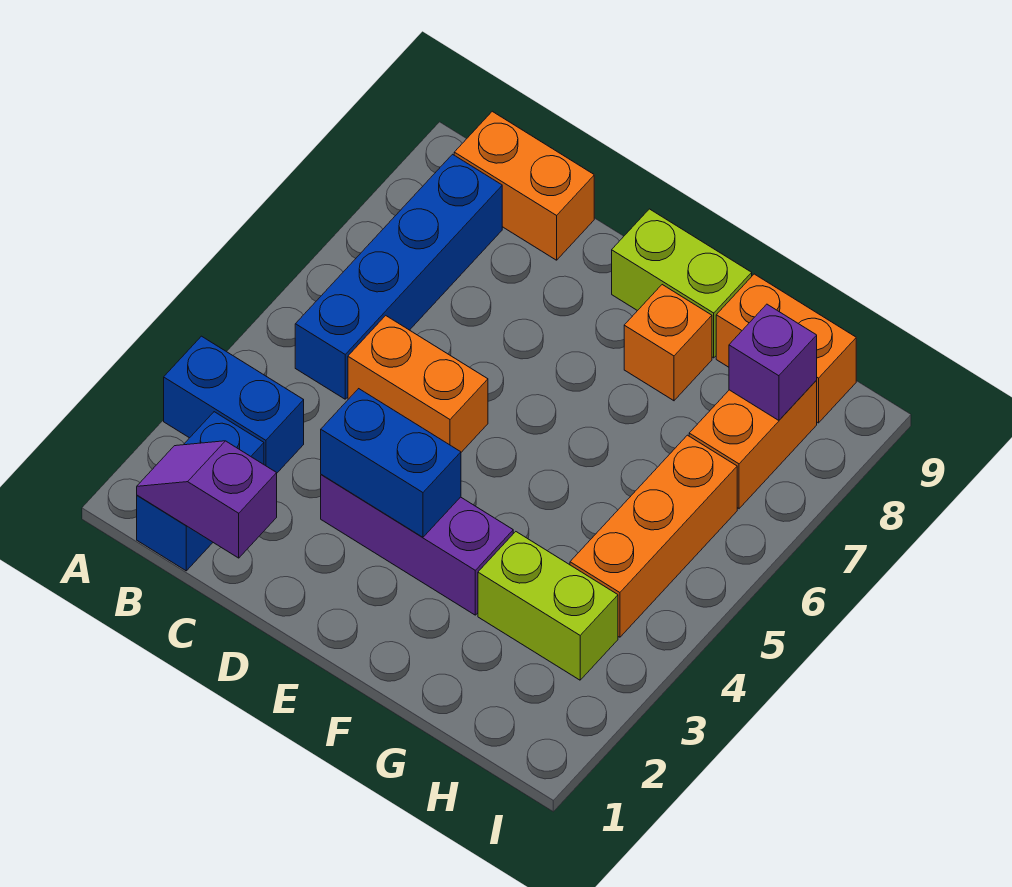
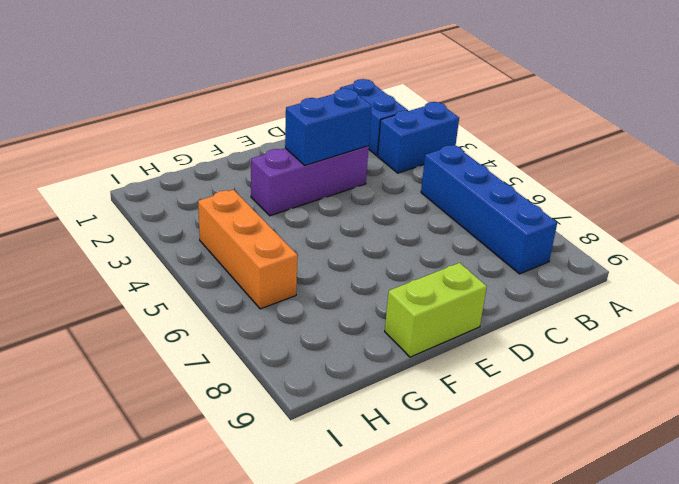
none -> orange 1x2 brick [454,111,594,260]
none -> orange 1x2 brick [348,316,488,452]
none -> orange 1x1 brick [624,285,712,401]

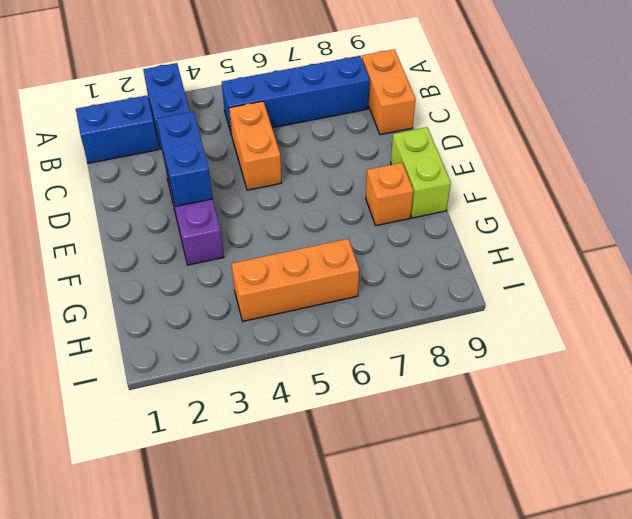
none -> lime 1x2 brick [478,532,618,680]
none -> orange 1x2 brick [716,274,856,423]
none -> orange 1x2 brick [689,381,817,508]

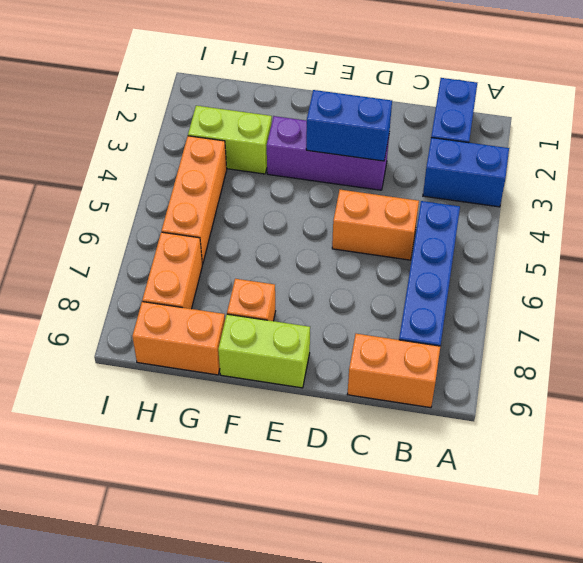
none -> purple 1x2 slope [137,441,277,558]
none -> purple 1x1 brick [729,304,817,420]

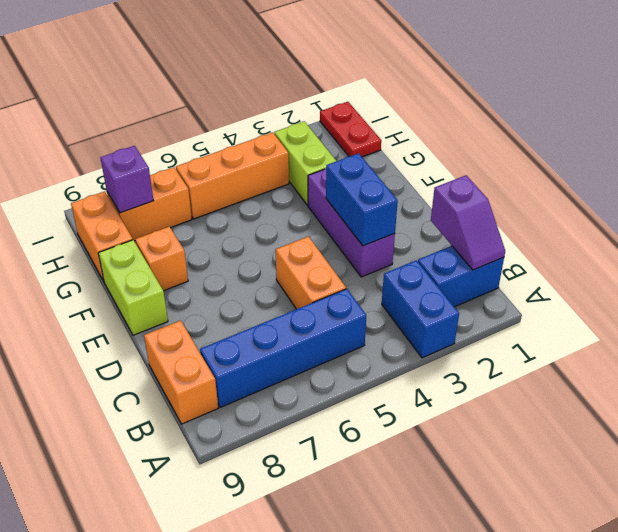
red 1x2 plate [320,102,381,157] -> none

